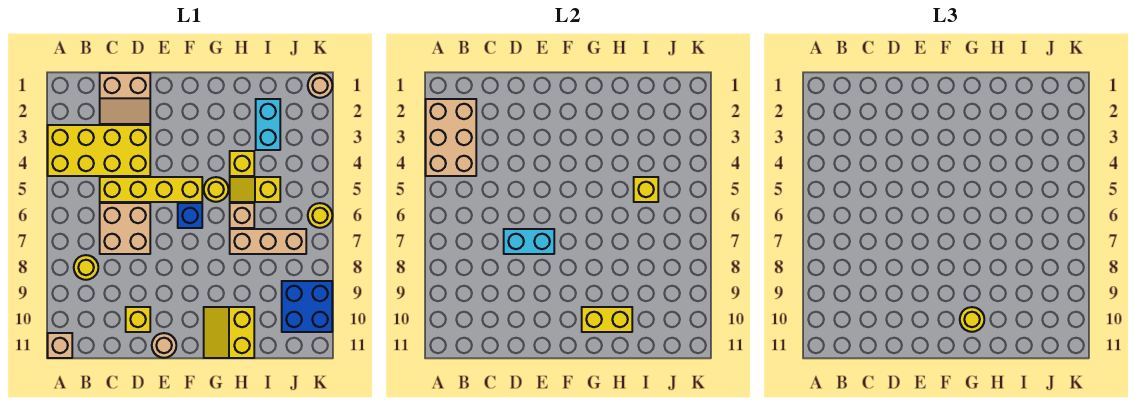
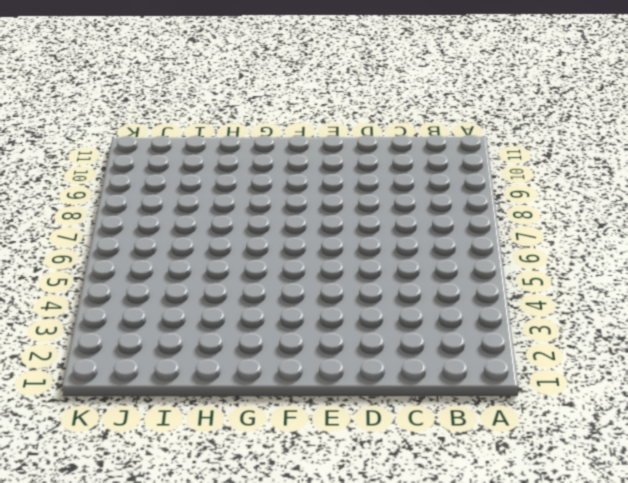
none -> yellow 2x4 brick [48,125,150,176]
none -> tan 1x1 brick [48,333,72,358]
none -> yellow 1x1 round brick [74,255,98,280]

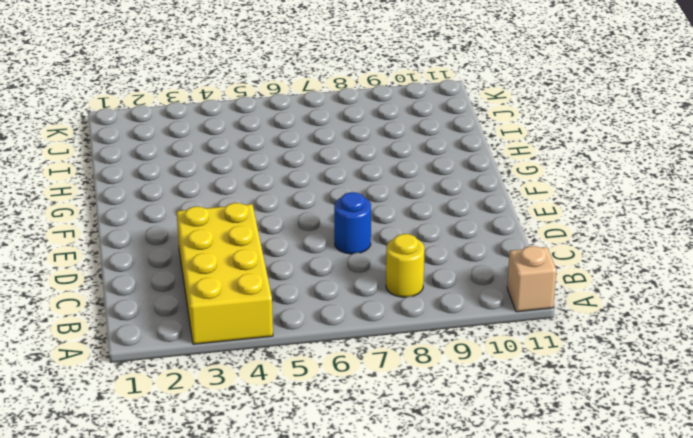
blue 1x1 round brick [334,192,371,254] -> tan 2x2 brick [100,203,150,254]
none -> tan 2x2 slope [100,73,150,124]
none -> yellow 1x4 brick [100,177,202,202]
none -> yellow 1x1 brick [126,307,150,332]

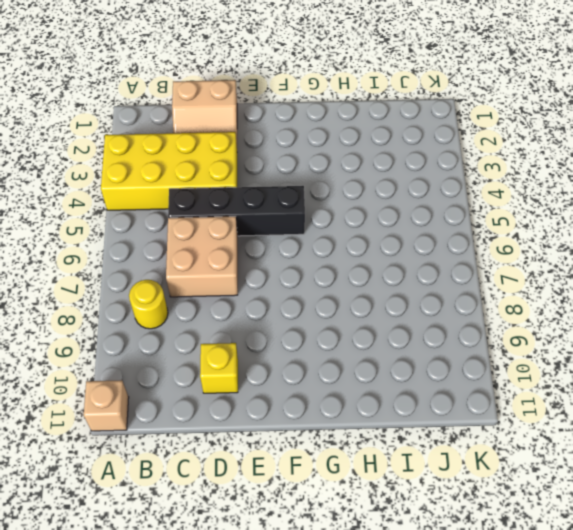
black 1x4 brick [168,186,305,236] -> yellow 1x4 brick [100,177,202,202]
none -> tan 1x1 round brick [152,333,176,358]
none -> blue 1x1 brick [178,203,202,228]
none -> yellow 1x1 round brick [204,177,228,202]

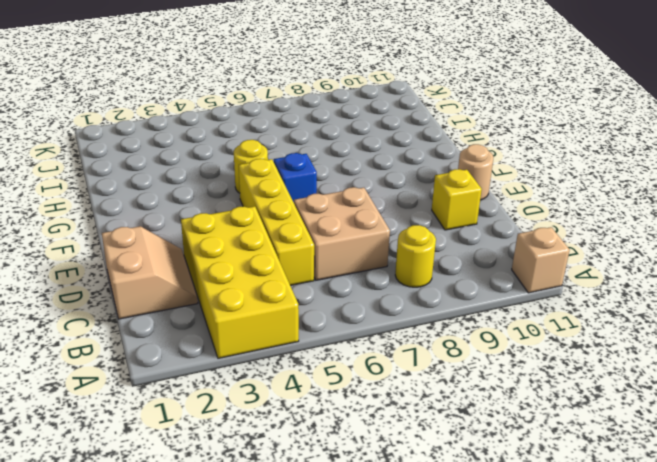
none -> yellow 2x2 slope [204,307,254,358]
none -> yellow 1x1 brick [230,151,254,176]
none -> yellow 1x2 slope [230,177,280,202]

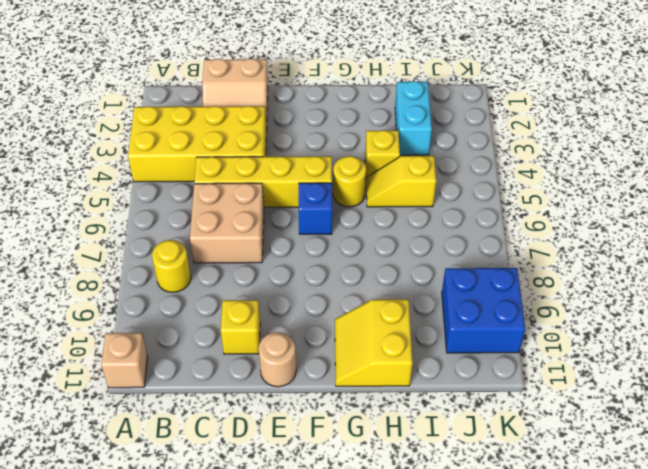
none -> tan 1x1 brick [230,203,254,228]
none -> tan 1x3 brick [230,229,306,254]
none -> tan 1x1 round brick [308,73,332,98]

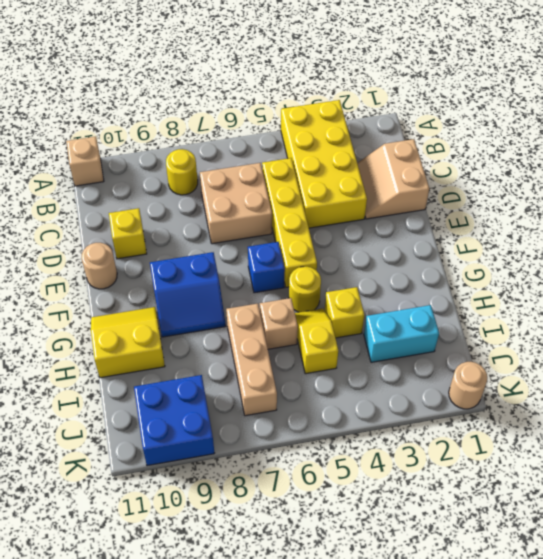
blue 2x2 slope [150,252,226,337] -> none
none -> yellow 1x1 round brick [308,203,332,228]
none -> tan 2x3 brick [426,99,476,176]
none -> cyan 1x2 brick [504,229,554,254]

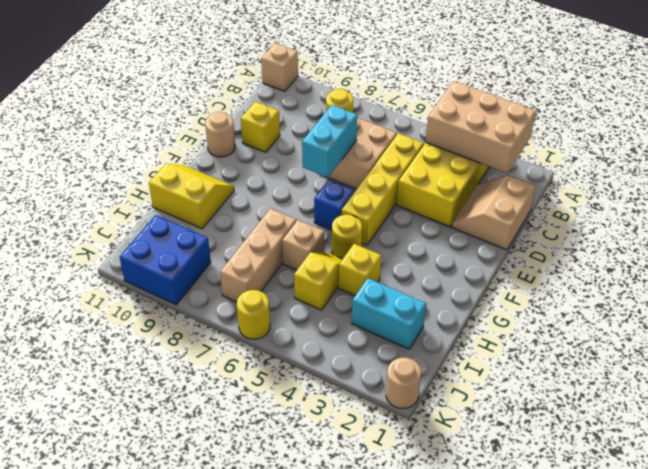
none -> yellow 1x2 brick [582,307,632,332]
none -> yellow 1x1 brick [634,177,658,202]
none -> yellow 1x1 round brick [960,307,984,332]

